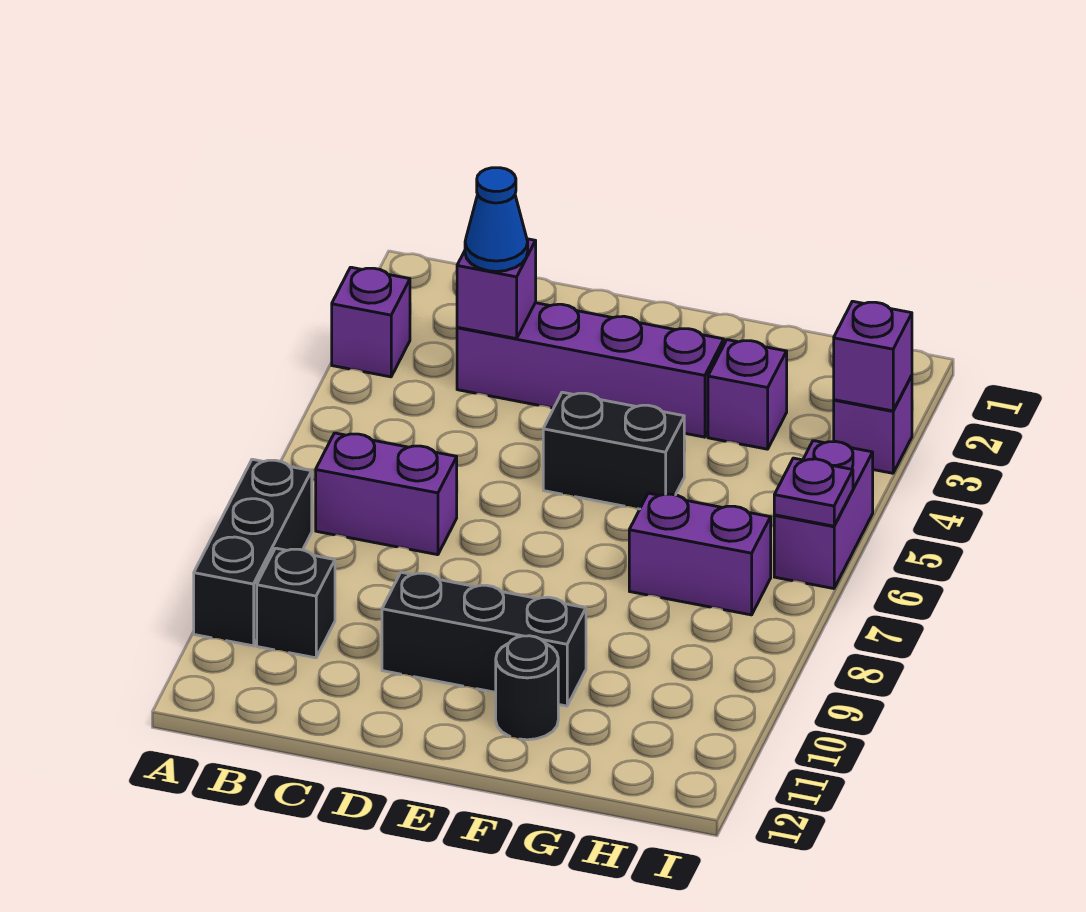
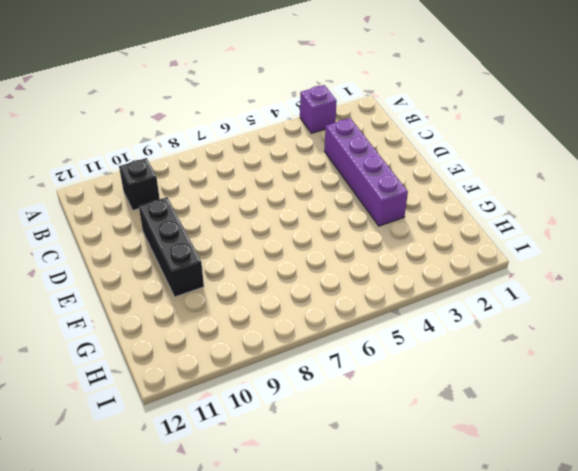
none -> black 1x3 brick [194,459,312,646]
none -> purple 1x2 brick [316,433,457,555]
none -> black 1x2 brick [543,392,684,509]

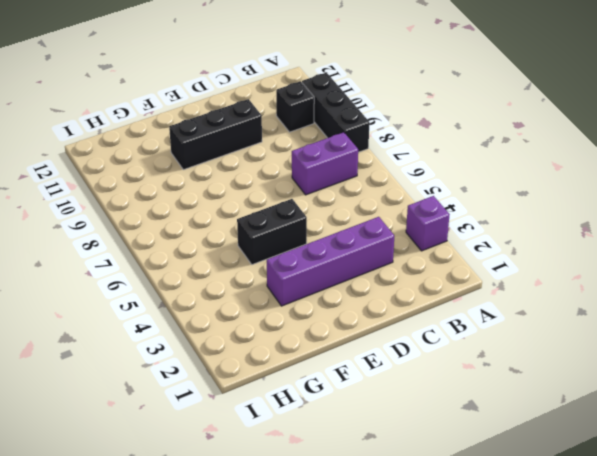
none -> black 1x1 round brick [496,636,558,740]
none -> purple 1x1 brick [708,340,787,449]
none -> purple 1x2 brick [629,493,771,615]

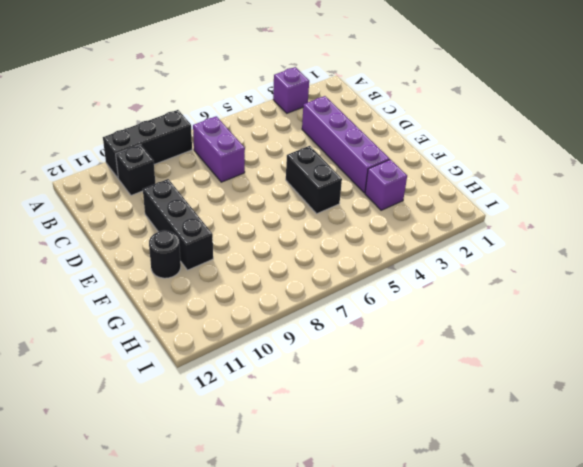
none -> purple 1x2 brick [629,493,771,615]
none -> purple 1x1 brick [834,376,912,473]
none -> purple 1x2 brick [774,441,873,589]

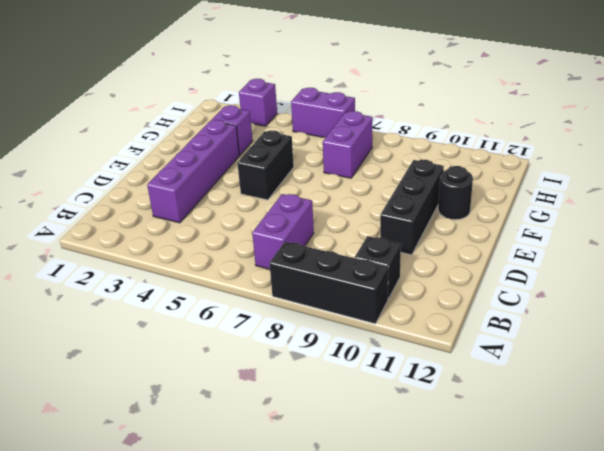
none -> purple 1x1 brick [332,267,410,377]
none -> purple 1x1 brick [457,239,536,339]
none -> purple 1x1 brick [834,301,912,411]

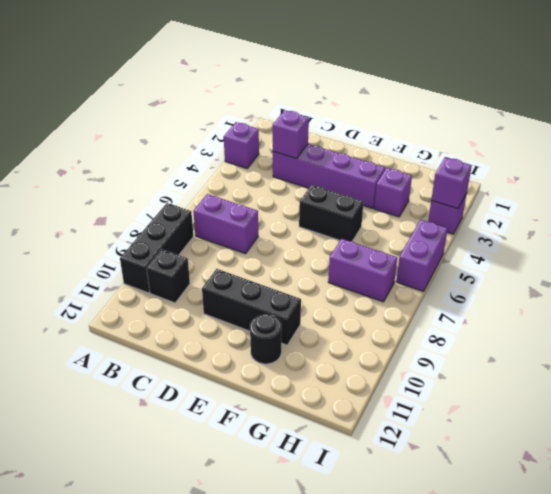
none -> purple 1x1 plate [774,458,853,526]
none -> blue 1x1 cone [465,168,528,271]

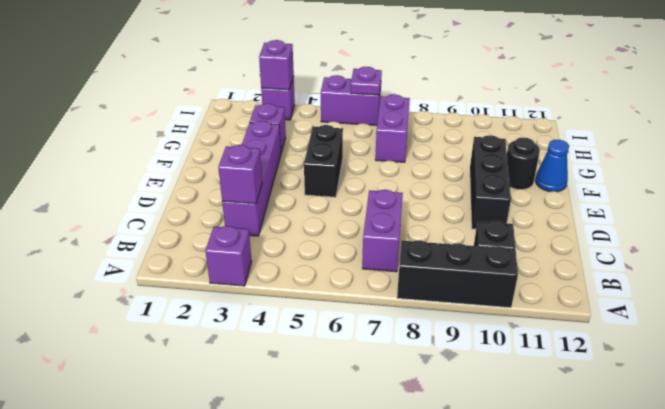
blue 1x1 cone [535,140,569,192] -> blue 1x1 cone moved to [465,168,528,271]

